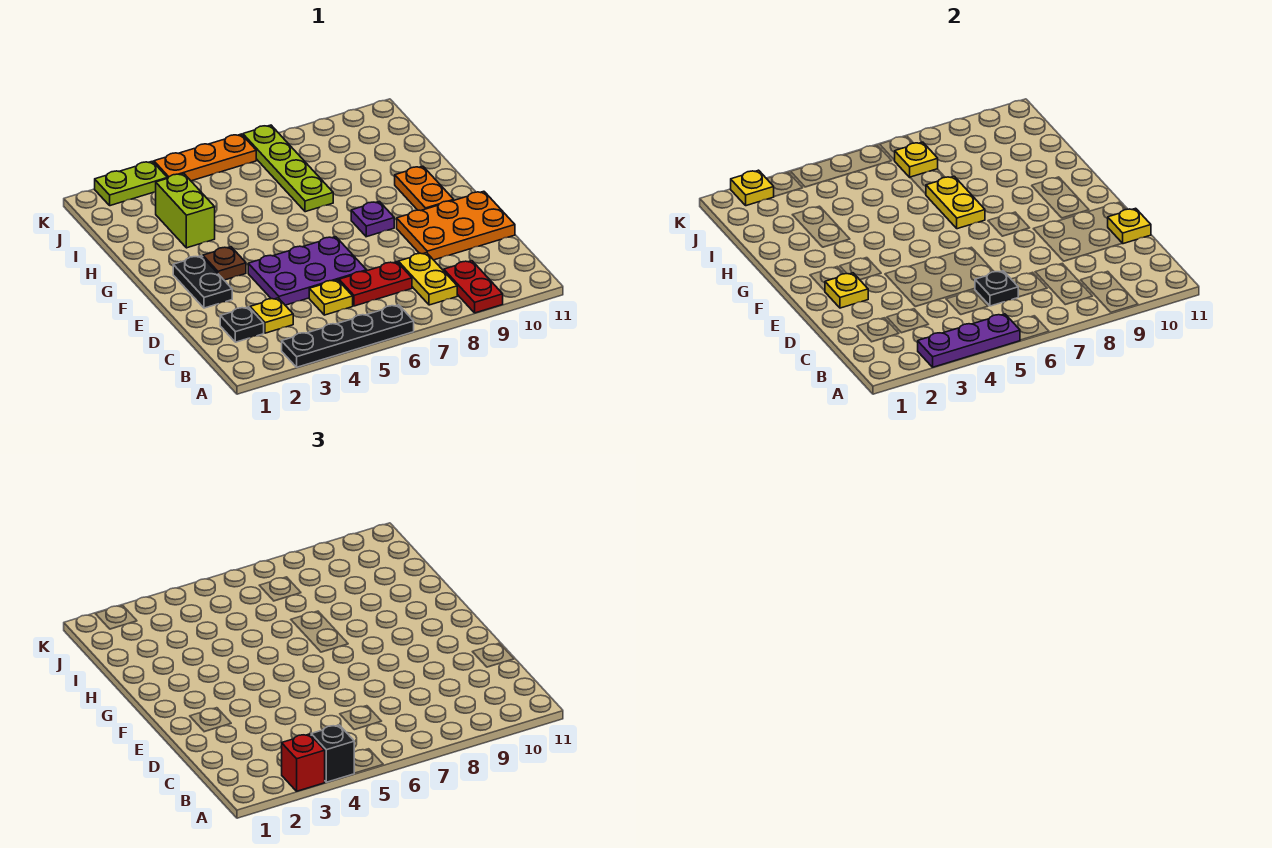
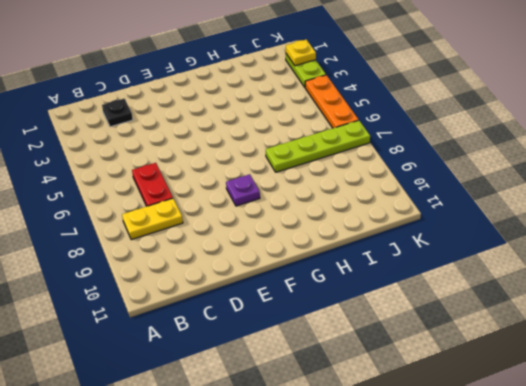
none -> black 1x4 plate [282,305,414,367]
none -> red 1x2 plate [444,261,503,313]
none -> yellow 1x1 plate [250,298,293,333]

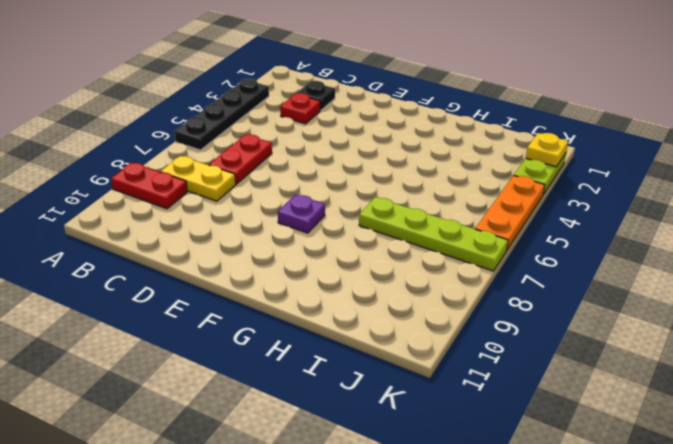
red 1x1 plate [280,93,320,124] -> yellow 1x1 plate [250,298,293,333]
none -> yellow 1x1 plate [309,280,353,315]
none -> purple 2x3 plate [248,237,367,305]
none -> orange 2x3 plate [397,191,515,260]

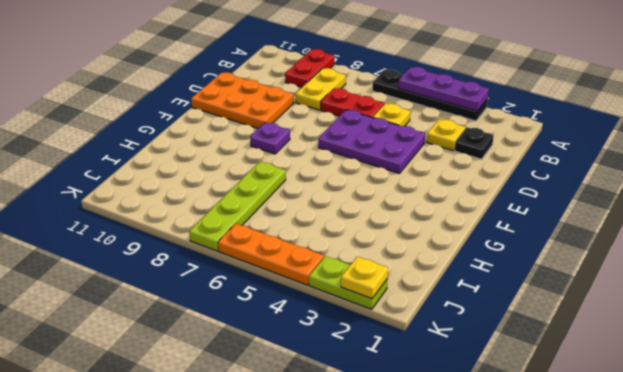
none -> black 1x2 plate [173,256,232,308]
none -> brown 1x1 plate [203,247,246,280]
none -> orange 1x2 plate [395,166,454,211]

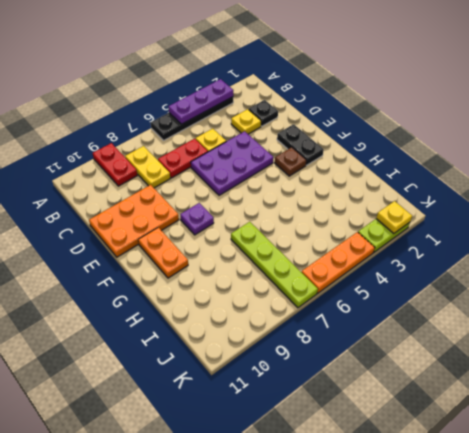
none -> lime 1x2 brick [156,174,215,248]
none -> black 1x1 plate [975,271,1018,306]
none -> yellow 1x1 plate [1108,208,1151,244]

